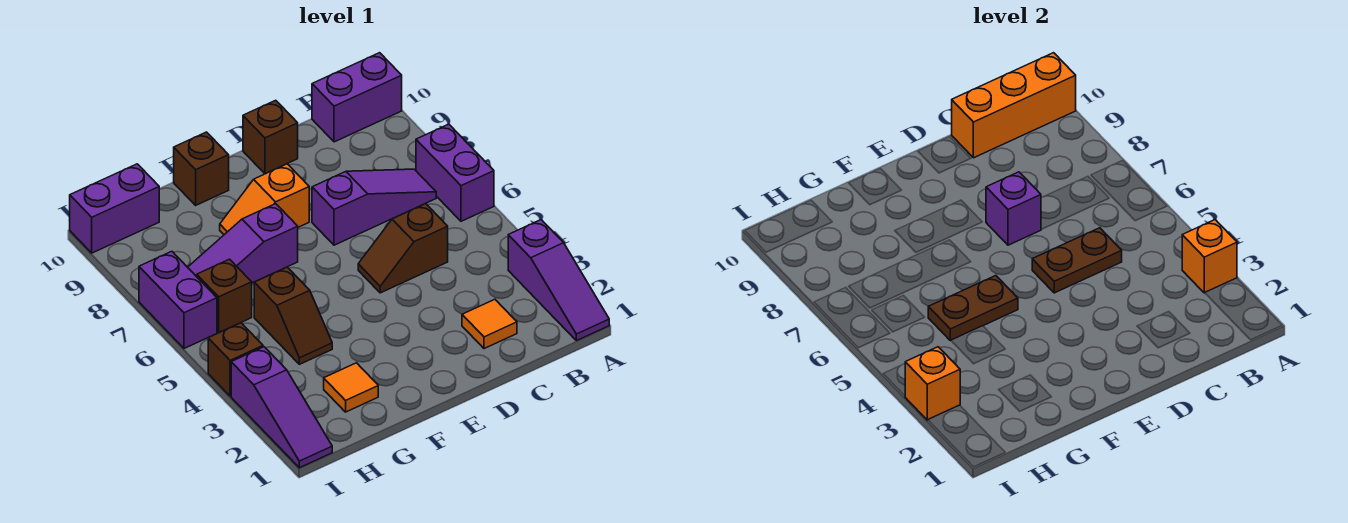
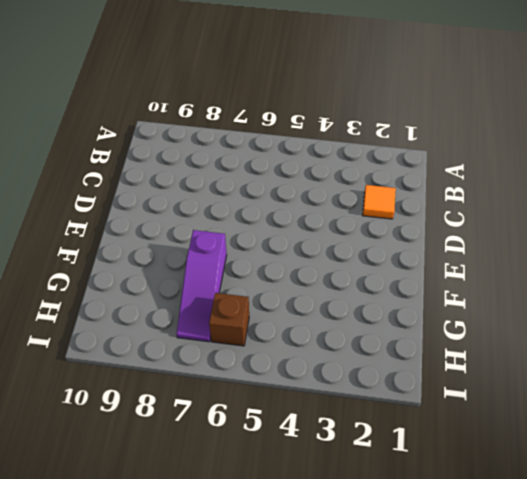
none -> purple 1x3 slope [508,220,609,341]
none -> purple 1x2 brick [416,124,494,221]
none -> purple 1x2 brick [312,53,402,142]

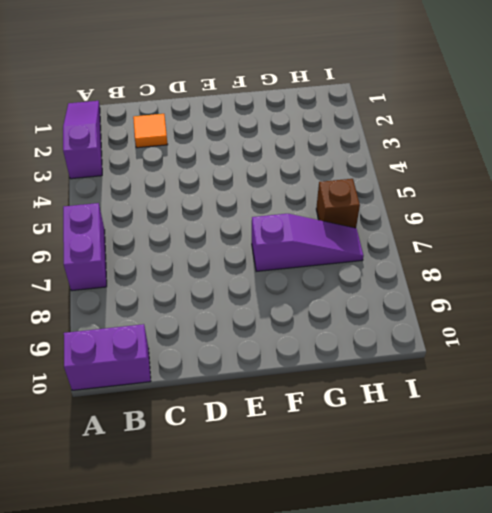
none -> purple 1x3 slope [312,169,436,245]
none -> brown 1x2 slope [358,204,448,293]
none -> brown 1x1 brick [243,100,298,174]

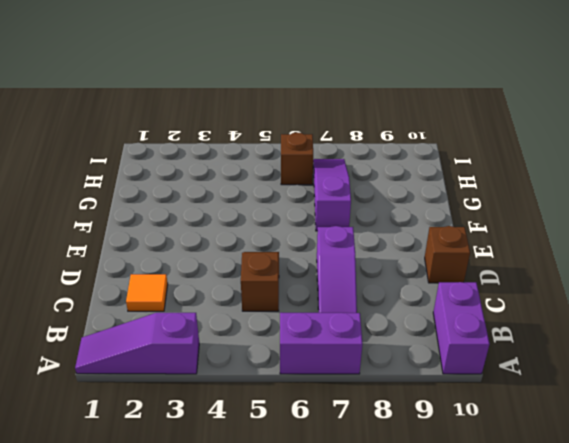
none -> orange 1x2 slope [220,164,309,235]
none -> brown 1x1 brick [174,132,229,205]
none -> orange 1x1 tile [324,363,378,412]

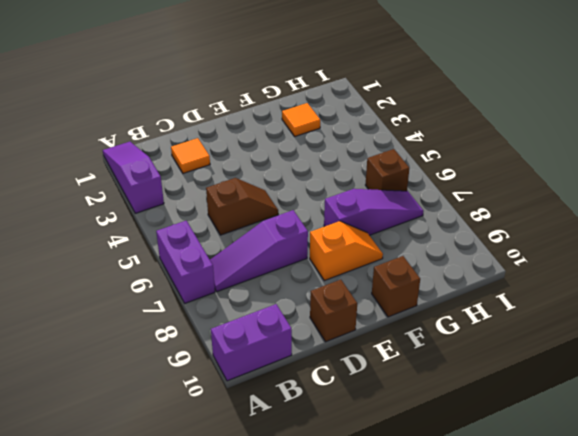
none -> brown 1x2 slope [254,267,332,364]
none -> purple 1x2 brick [70,164,159,253]
none -> purple 1x3 slope [231,347,332,468]

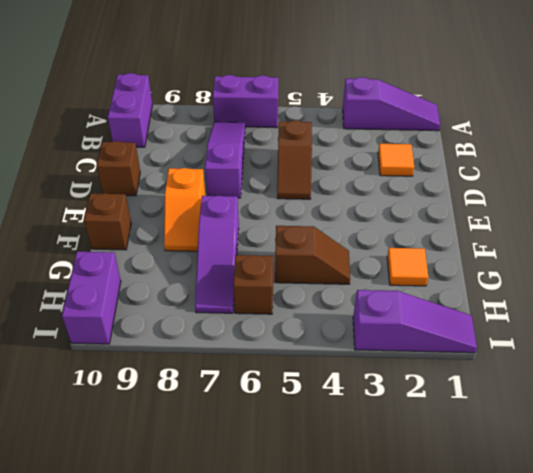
none -> brown 1x1 brick [208,323,263,396]
none -> purple 1x2 brick [139,251,217,348]
none -> orange 1x1 brick [1182,220,1237,293]

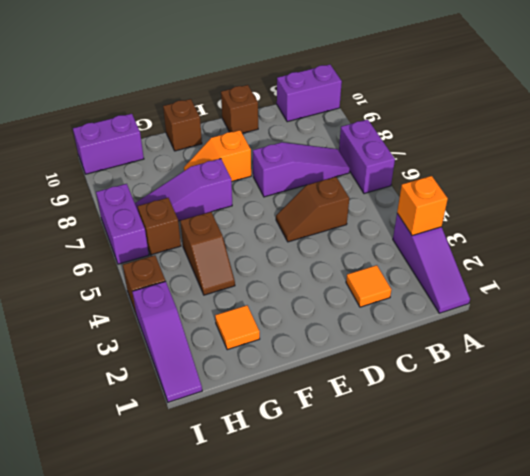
none -> orange 1x3 brick [952,53,1076,158]
none -> brown 1x2 plate [1032,228,1122,293]
none -> purple 1x1 brick [986,172,1041,245]

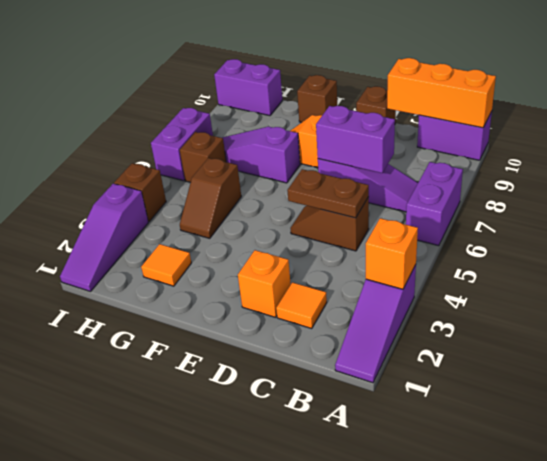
purple 1x2 brick [316,106,395,173] -> purple 1x1 brick [986,172,1041,245]
orange 1x1 brick [238,250,291,317] -> orange 1x1 brick moved to [905,347,960,420]
none -> brown 1x2 plate [928,276,1018,341]

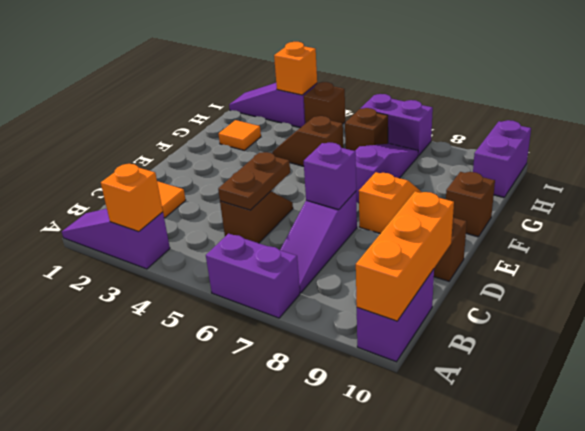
none -> brown 1x2 plate [928,276,1018,341]

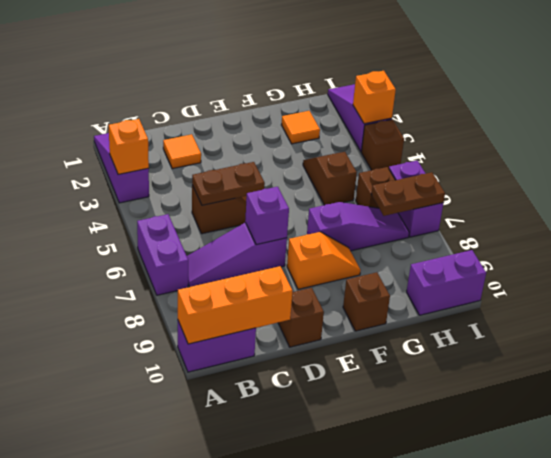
brown 1x2 plate [371,172,445,216] -> brown 1x2 plate moved to [928,276,1018,341]

